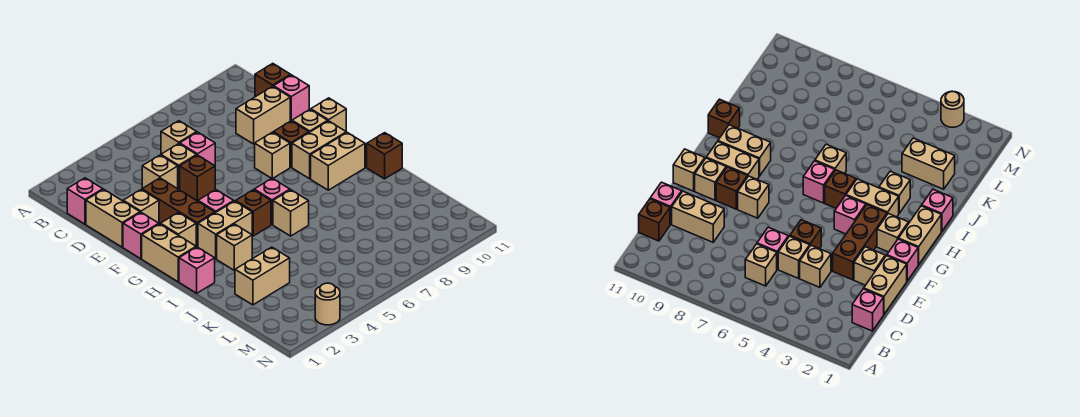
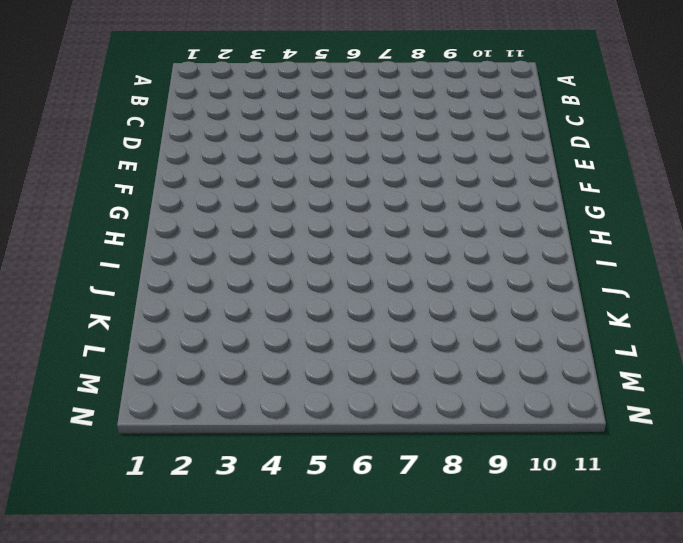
none -> pink 1x1 brick [67,178,103,224]
none -> tan 1x1 brick [161,121,197,154]
none -> brown 1x1 brick [255,63,290,97]
none -> tan 1x2 brick [86,189,140,247]

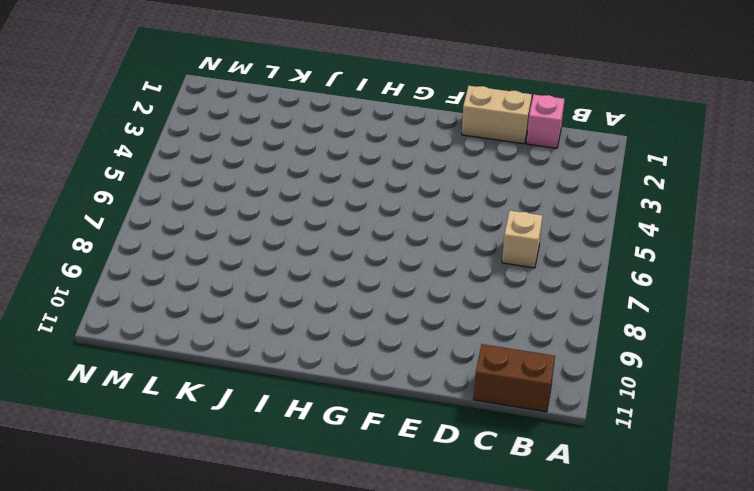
brown 1x2 brick [474,344,555,412] -> brown 1x1 brick [255,63,290,97]
none -> tan 1x1 brick [142,155,178,189]
none -> tan 1x1 brick [161,144,197,190]
none -> pink 1x1 brick [180,132,215,166]
none -> tan 1x2 brick [236,86,290,144]

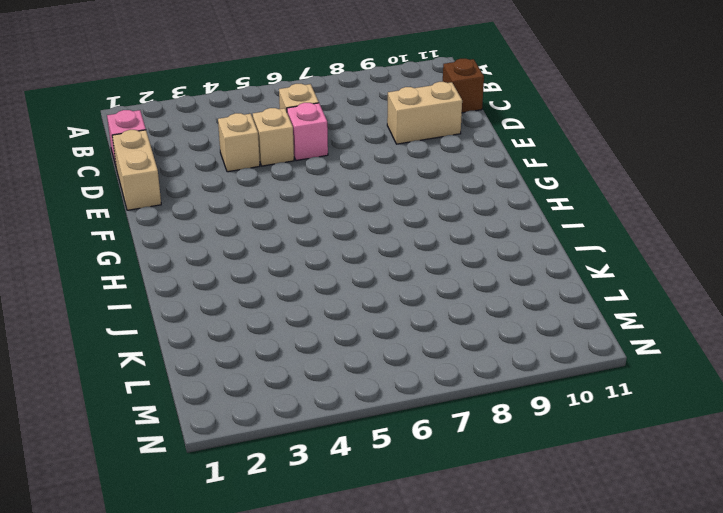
none -> pink 1x1 brick [274,75,309,121]
none -> tan 1x1 brick [123,190,159,223]
none -> brown 1x3 brick [142,178,215,247]
none -> brown 1x1 brick [180,155,215,201]

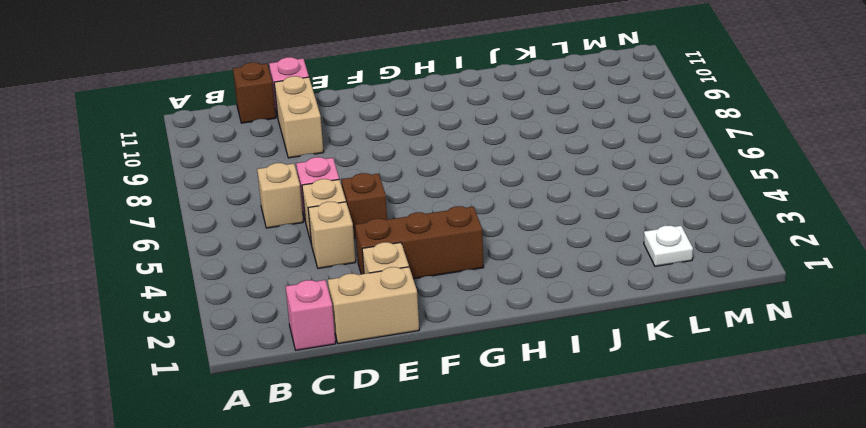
white 1x1 plate [644,226,693,266] -> none
none -> pink 1x1 brick [123,213,159,259]
none -> tan 1x1 brick [255,132,290,178]
none -> brown 1x1 brick [273,121,309,167]
none -> tan 1x1 brick [292,109,328,132]

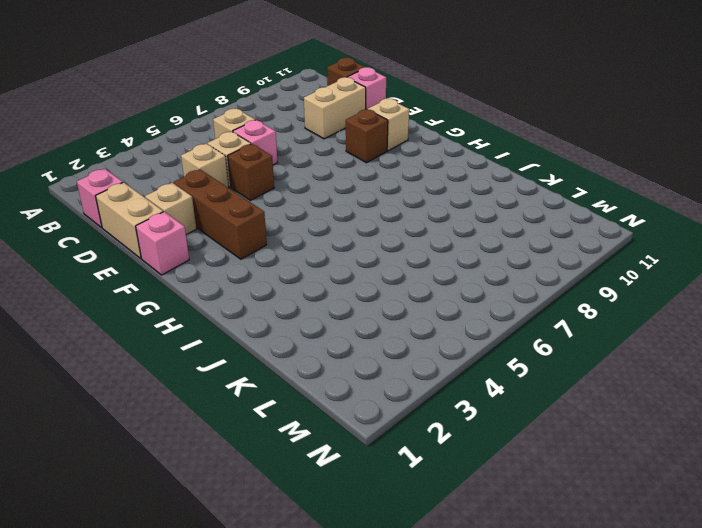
none -> tan 1x1 brick [255,132,290,178]
none -> tan 1x1 brick [311,98,346,131]
none -> tan 1x2 brick [142,224,196,282]
none -> tan 1x1 brick [161,213,196,246]

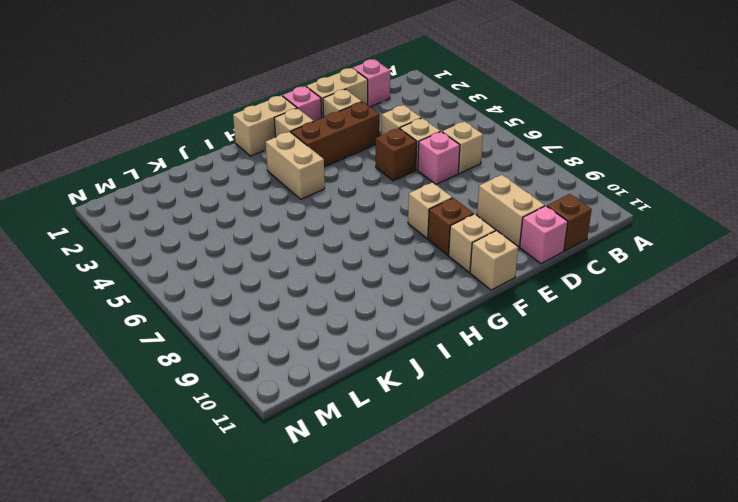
none -> pink 1x1 brick [198,190,234,213]
none -> tan 1x2 brick [292,121,346,179]
none -> brown 1x1 brick [236,190,271,236]
none -> pink 1x1 brick [254,178,290,225]

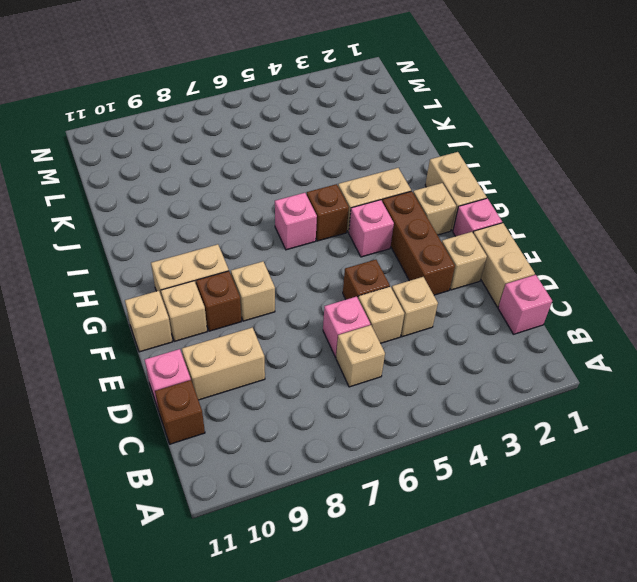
none -> tan 1x2 brick [311,133,365,190]
none -> pink 1x1 brick [179,247,215,293]
none -> tan 1x1 brick [217,224,252,270]
none -> tan 1x1 brick [273,190,309,236]

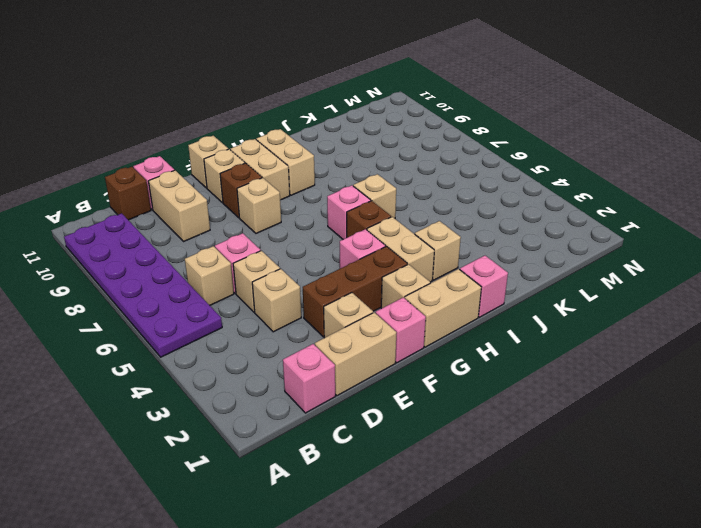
purple 2x6 plate [64,213,222,357] -> none
none -> brown 1x1 brick [180,155,215,201]
none -> brown 1x1 brick [367,133,402,179]
none -> tan 1x2 brick [235,247,290,305]
none -> tan 1x1 round brick [315,283,340,325]

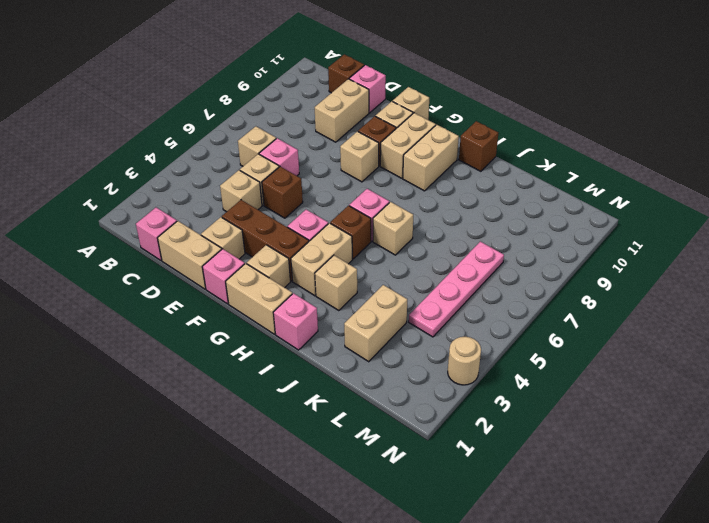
pink 1x4 plate [409,241,504,337] -> none

